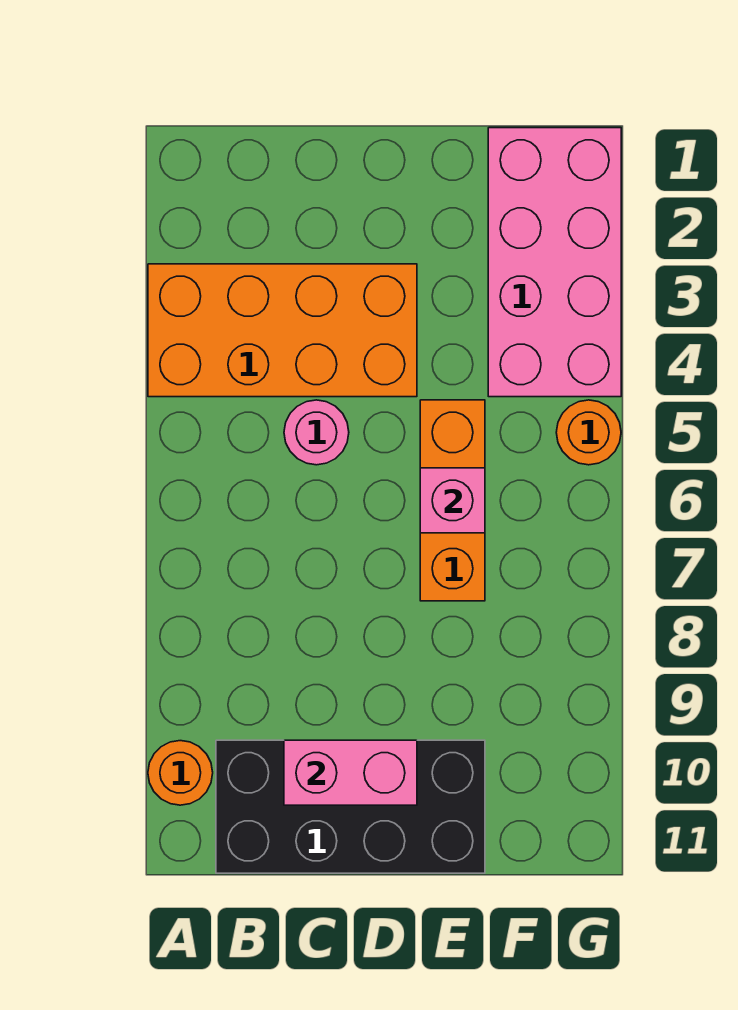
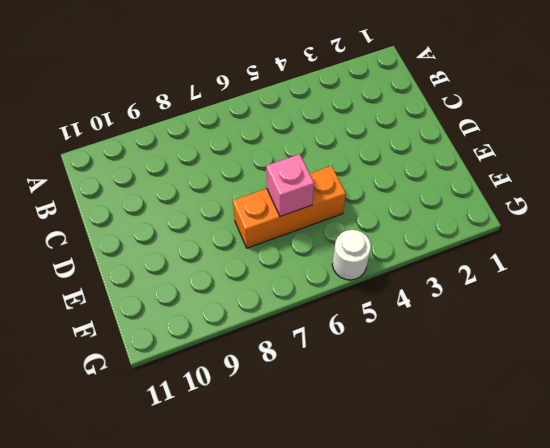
white 1x1 round brick [332,230,371,280] -> orange 1x1 round brick [556,400,621,465]
none -> orange 2x4 brick [148,264,417,397]
none -> orange 1x1 round brick [148,741,213,805]

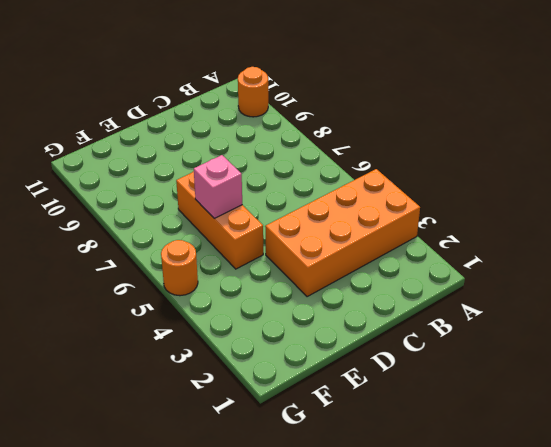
none -> black 2x4 brick [216,740,485,873]
none -> pink 1x1 round brick [284,400,349,465]

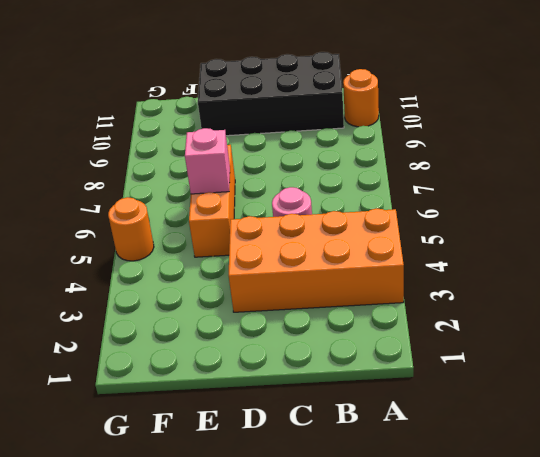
none -> pink 2x4 brick [488,128,621,397]
none -> pink 1x2 brick [284,740,417,805]

